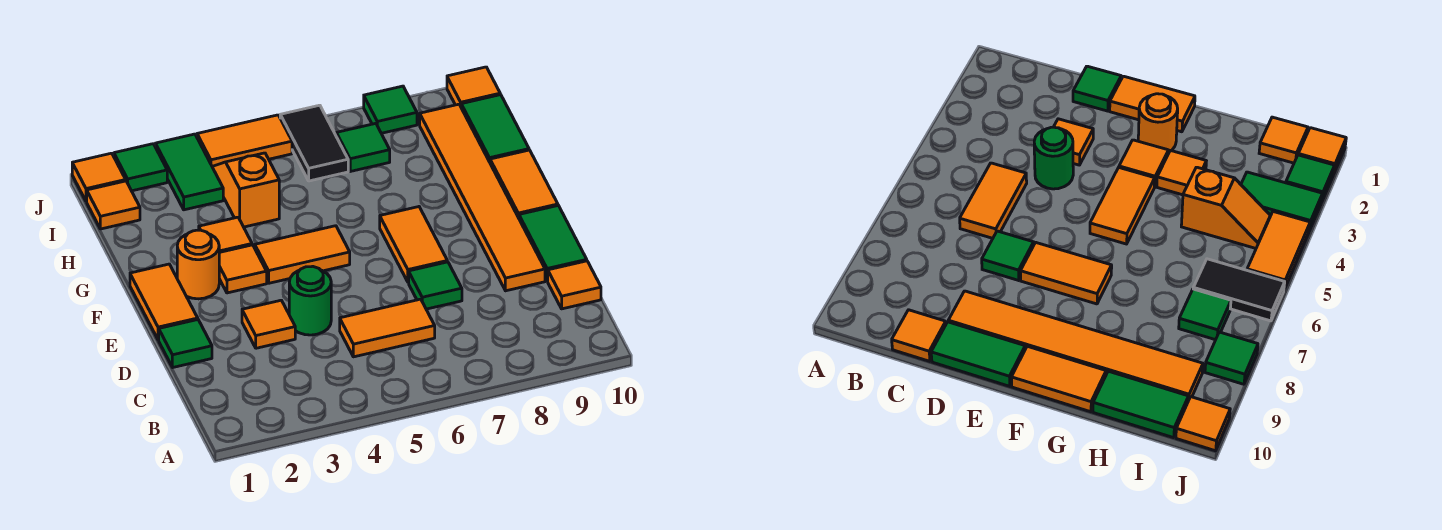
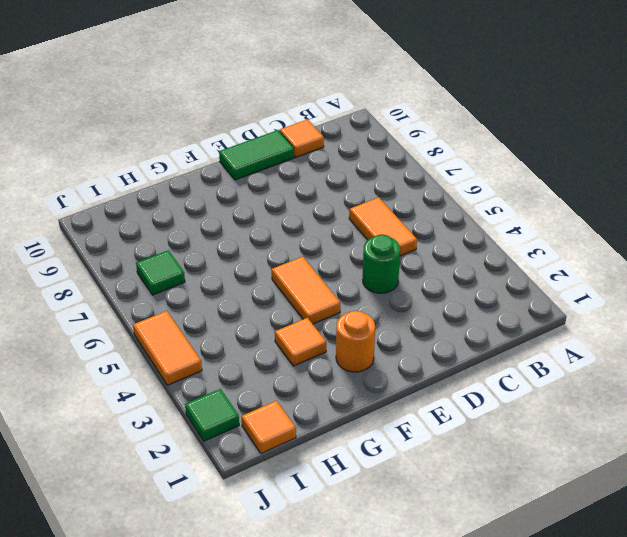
none -> green 1x1 tile [159,320,212,367]
none -> orange 1x1 tile [242,300,295,348]
none -> green 1x1 tile [409,262,462,309]

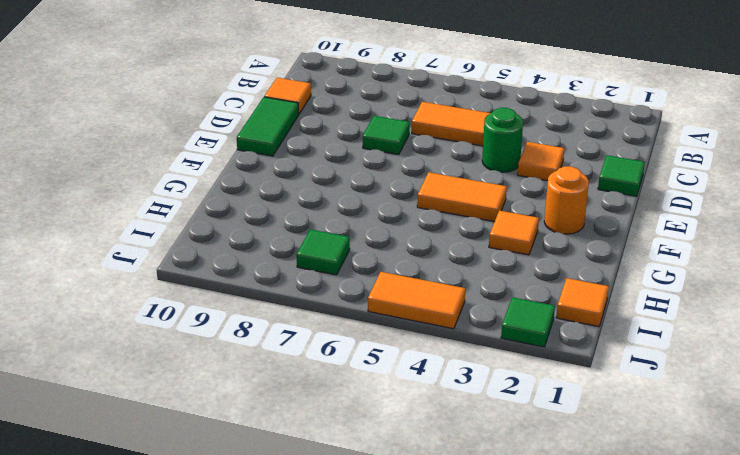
none -> orange 1x6 tile [420,104,545,291]
none -> orange 1x2 tile [130,264,198,340]
none -> orange 1x2 tile [380,207,447,282]

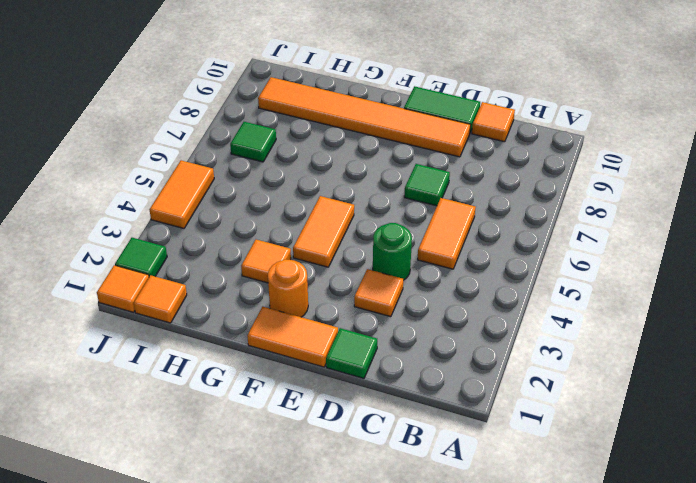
none -> orange 1x2 tile [380,207,447,282]
none -> orange 1x1 tile [219,245,267,293]
none -> orange 1x2 tile [490,150,558,218]

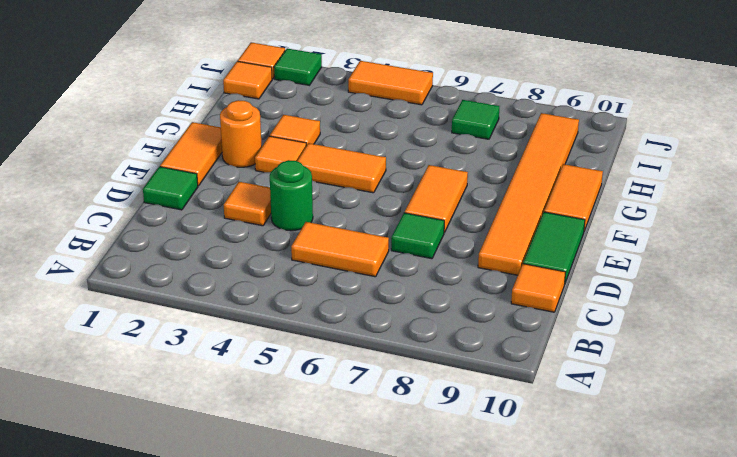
none -> orange 1x2 slope [212,153,279,227]
none -> green 1x2 tile [461,95,529,162]
none -> green 1x2 tile [156,134,223,210]

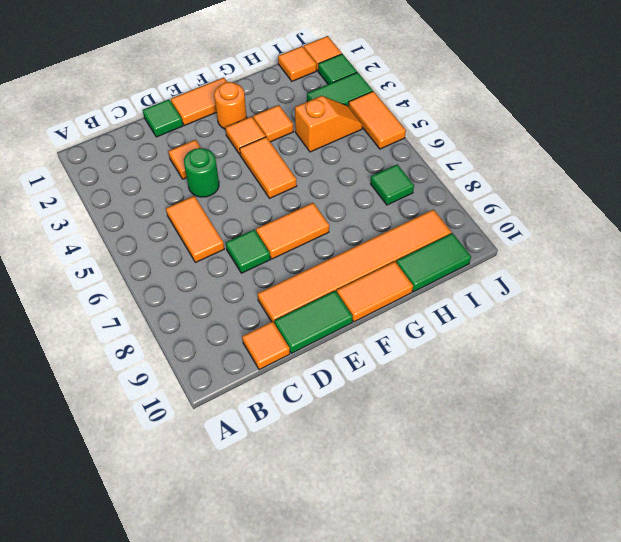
none -> black 1x2 tile [280,105,348,181]
none -> green 1x1 tile [364,86,417,133]
none -> orange 1x1 tile [447,67,500,106]

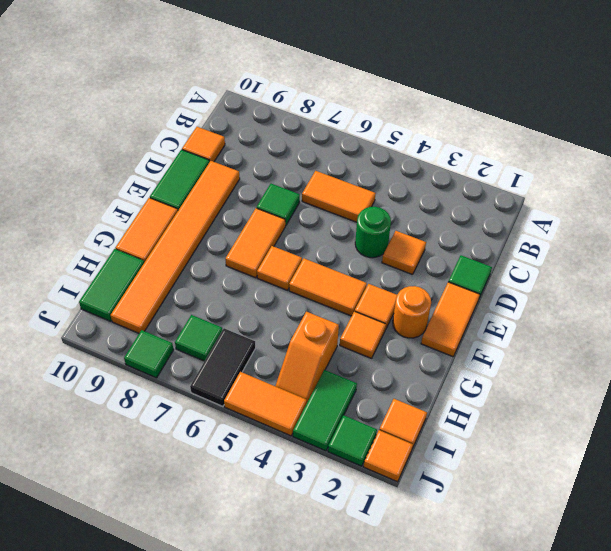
orange 1x1 tile [257,246,302,290] -> orange 1x1 tile moved to [447,67,500,106]

